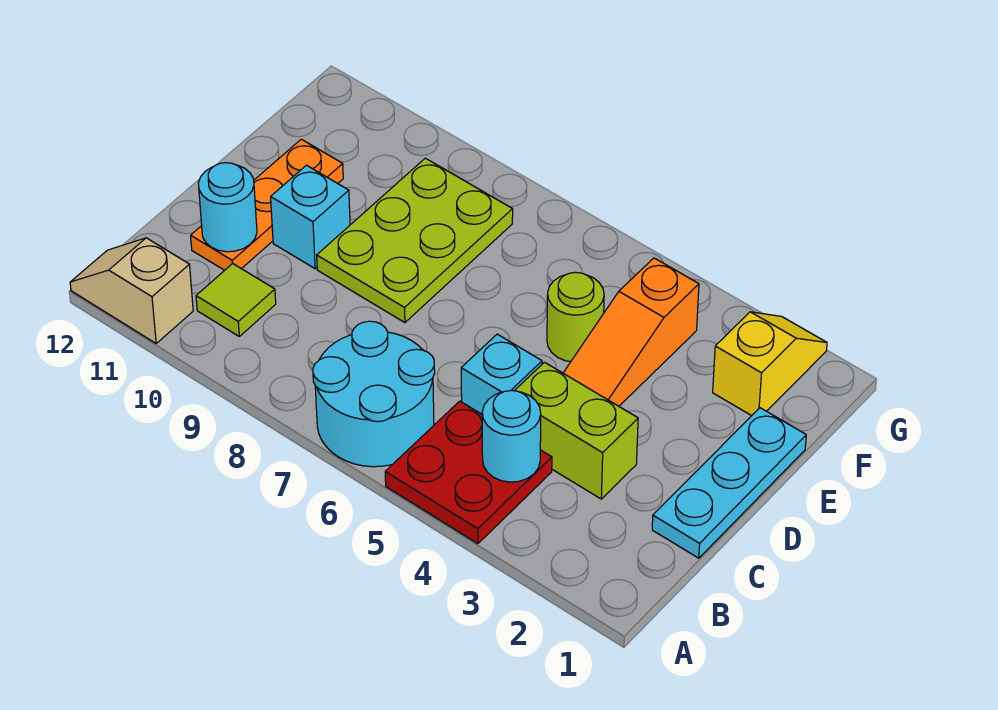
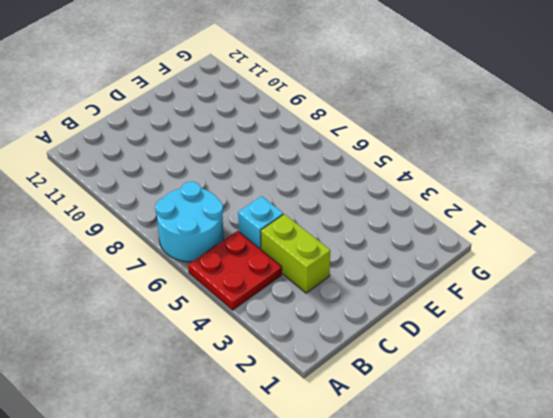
none -> tan 1x2 slope [70,238,193,343]
none -> lime 1x1 tile [196,264,276,336]
none -> cyan 1x3 plate [652,408,806,558]

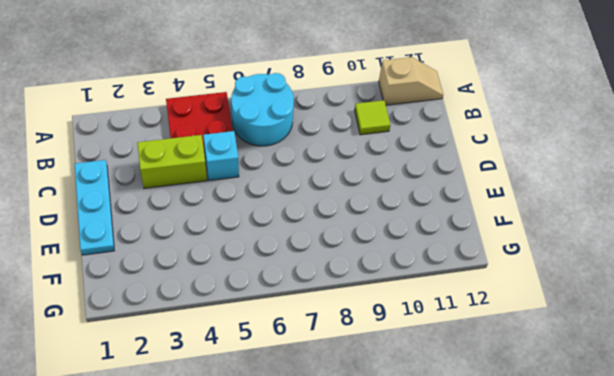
none -> orange 1x3 plate [191,139,343,270]
none -> orange 1x3 slope [563,258,699,406]
none -> lime 2x3 plate [317,158,513,323]

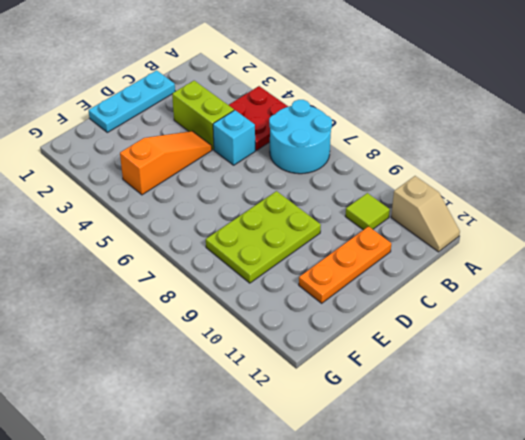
none -> cyan 1x1 brick [271,165,350,269]
none -> lime 1x1 round brick [547,272,604,362]
none -> yellow 1x2 slope [713,312,827,416]

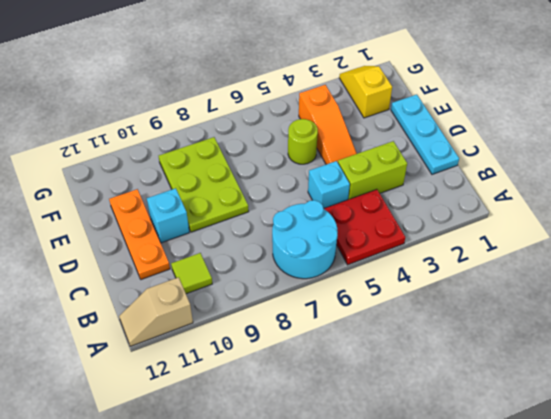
none -> cyan 1x1 round brick [482,391,541,482]
none -> cyan 1x1 round brick [198,163,257,252]

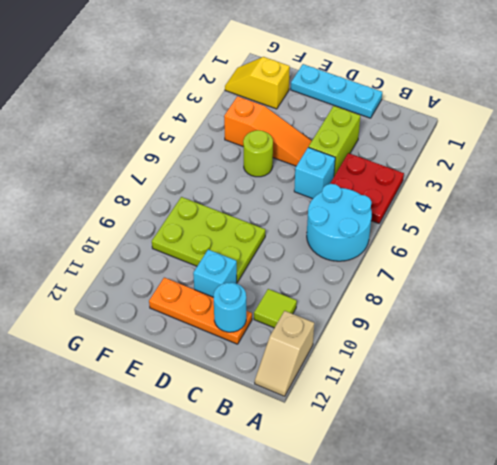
none -> cyan 1x1 round brick [482,391,541,482]

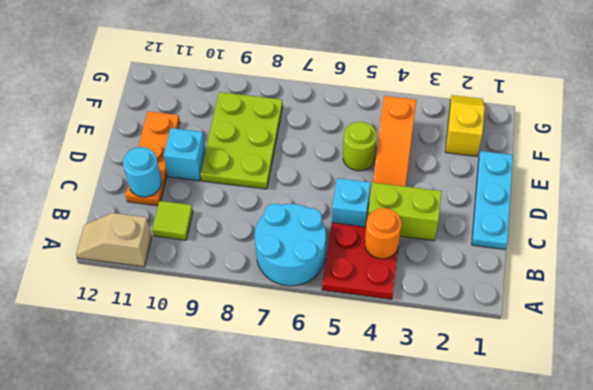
orange 1x1 round brick [365,208,401,259] -> cyan 1x1 round brick [482,391,541,482]

